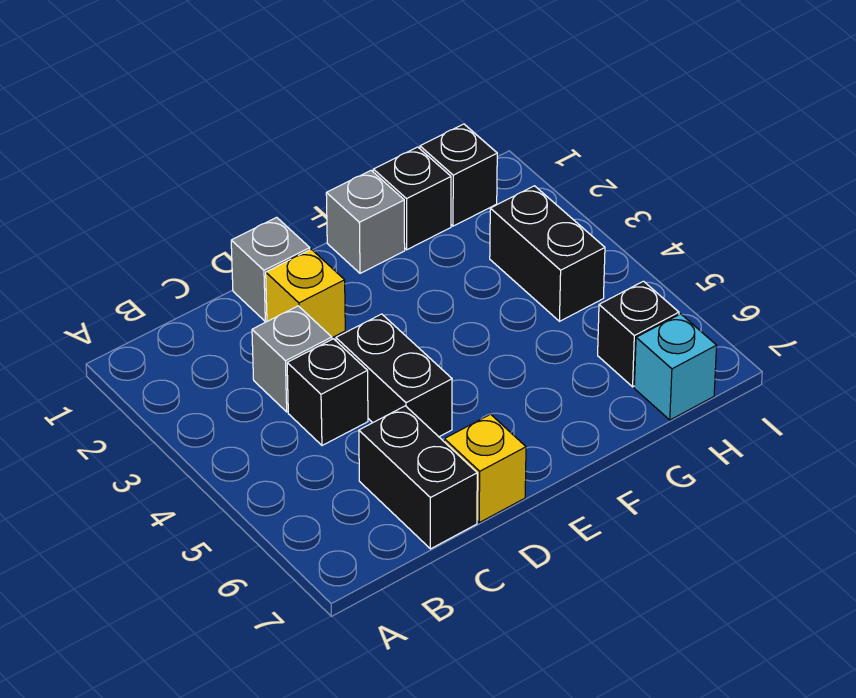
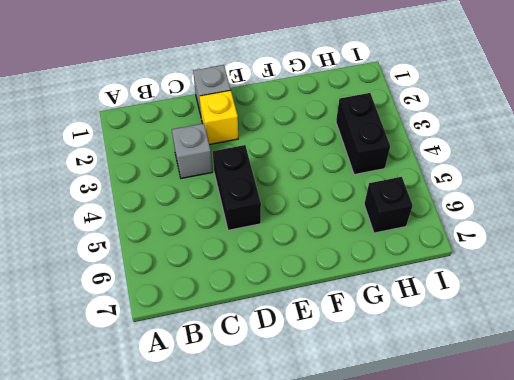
none -> black 1x1 brick [287,339,368,445]
none -> black 1x2 brick [359,406,477,549]
none -> yellow 1x1 brick [444,414,526,523]

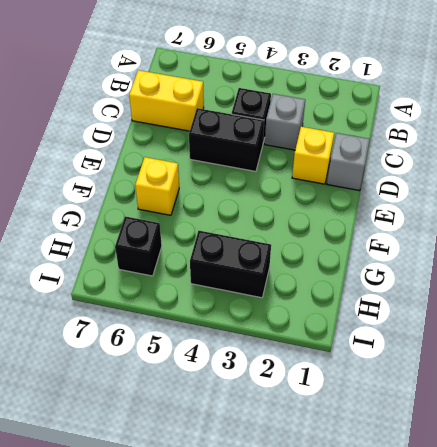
yellow 1x2 brick [129,70,204,131] -> black 1x2 brick [359,406,477,549]
yellow 1x1 brick [135,157,179,215] -> yellow 1x1 brick moved to [444,414,526,523]
none -> grey 1x1 brick [326,170,405,273]
none -> black 1x1 brick [373,147,451,250]
none -> black 1x1 brick [420,124,497,226]

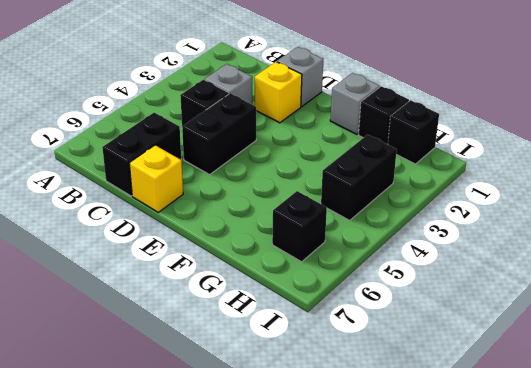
none -> cyan 1x1 brick [634,314,717,420]

